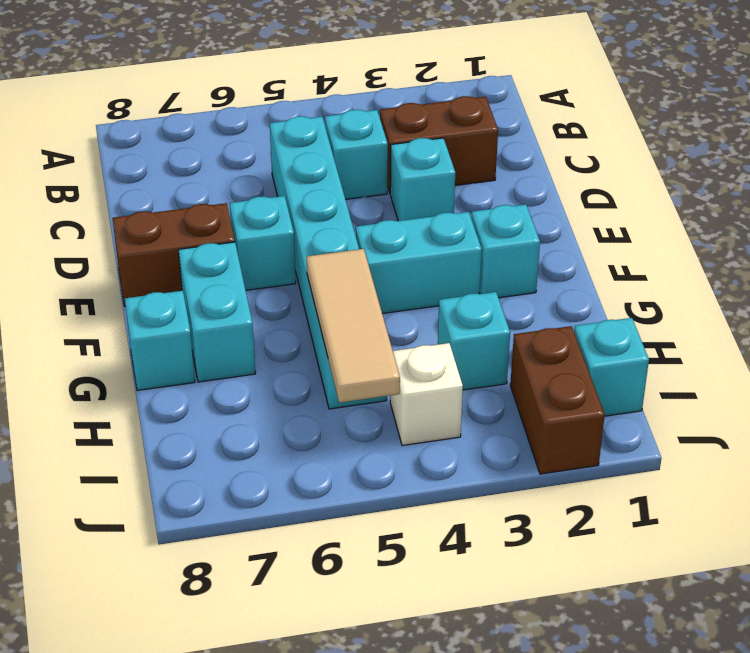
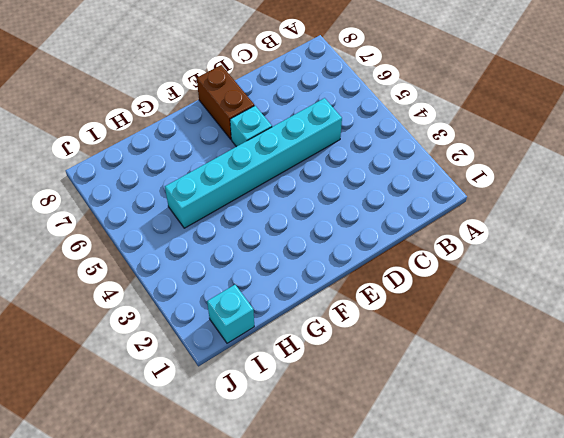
none -> brown 1x2 brick [380,96,498,192]
none -> cyan 1x1 brick [325,110,388,200]
none -> cyan 1x1 brick [390,138,455,221]

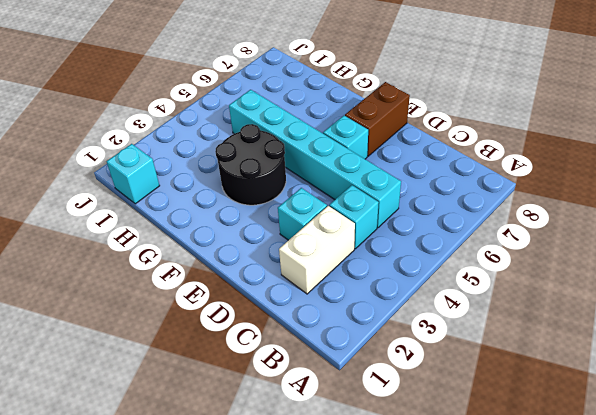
white 1x2 brick [279,206,355,294] -> brown 1x2 brick [380,96,498,192]
black 2x2 round brick [215,124,286,205] -> cyan 1x2 brick [356,212,482,314]
none -> cyan 1x1 brick [471,204,540,298]
none -> cyan 1x2 brick [179,242,256,382]
none -> cyan 1x1 brick [125,291,195,390]

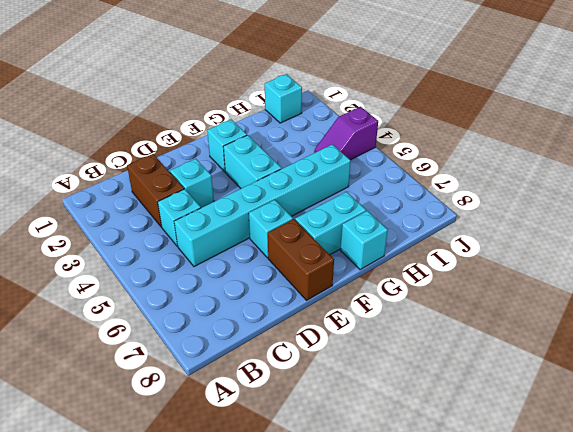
purple 1x2 slope [314,107,378,160] -> white 1x1 brick [390,343,463,446]
none -> cyan 1x1 brick [438,292,510,390]
none -> brown 1x2 brick [510,326,605,474]
none -> tan 1x3 tile [307,249,400,403]

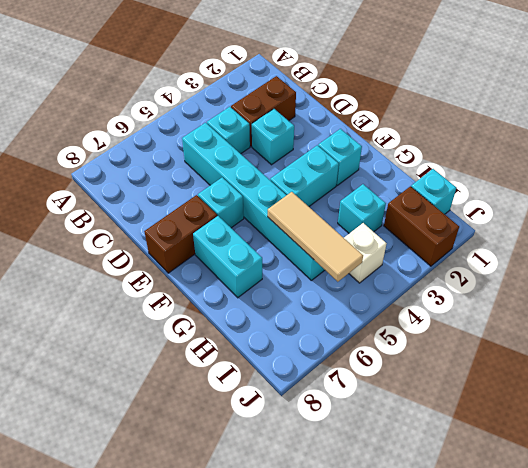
none -> cyan 1x1 brick [125,291,195,390]

